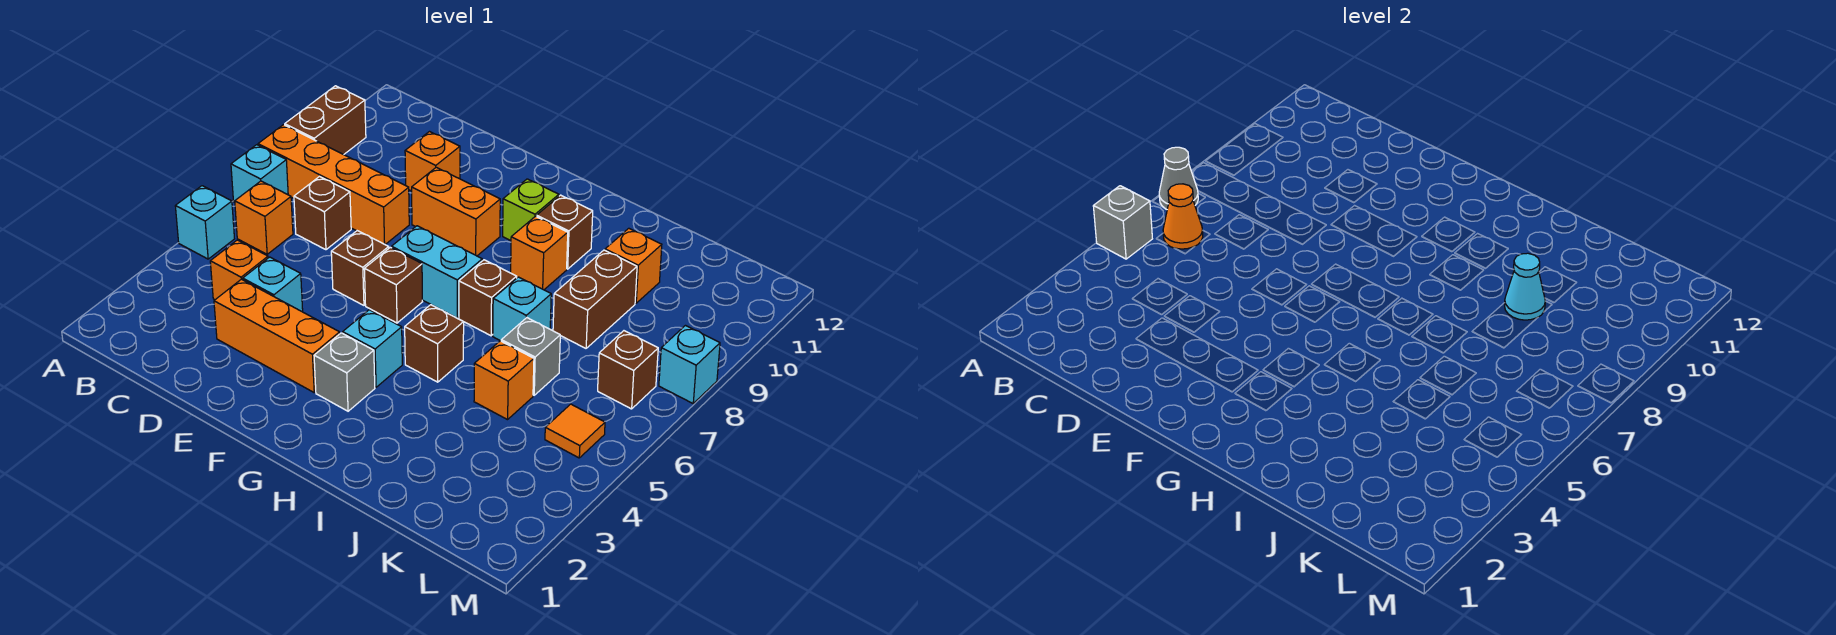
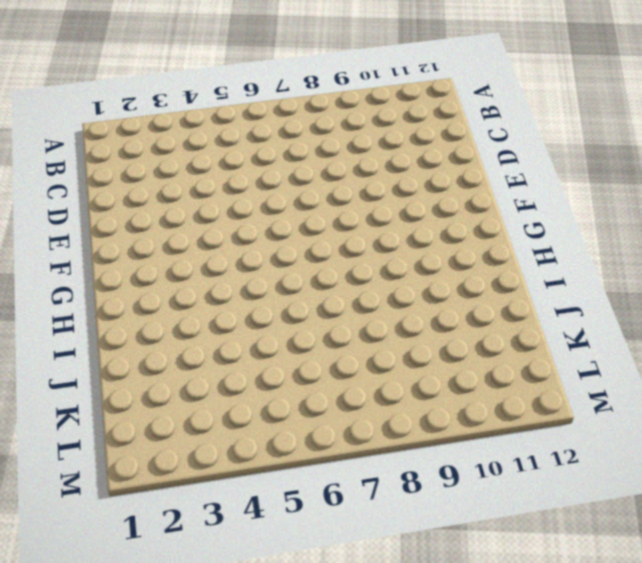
none -> cyan 1x1 brick [175,186,234,259]
none -> cyan 1x1 brick [231,145,288,202]
none -> orange 1x4 brick [258,125,409,244]
none -> brown 1x2 brick [285,86,366,155]

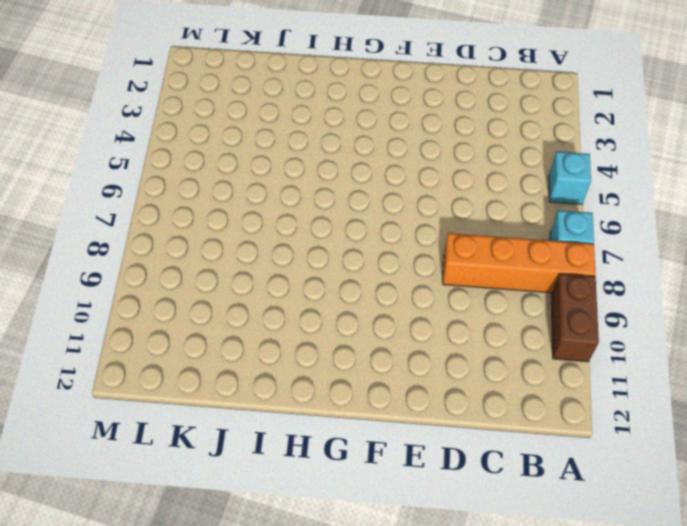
none -> orange 1x1 brick [235,181,293,254]
none -> orange 1x1 brick [210,240,268,300]
none -> brown 1x1 brick [294,177,351,250]
none -> orange 1x3 brick [214,279,340,392]

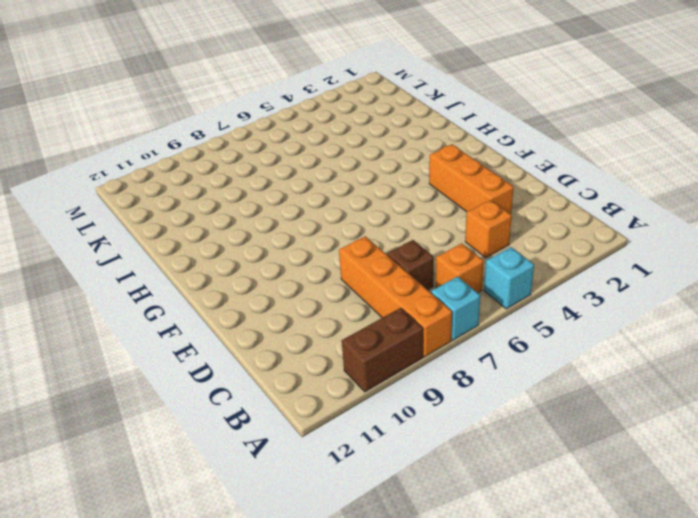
none -> cyan 1x1 brick [243,257,303,312]
none -> orange 1x1 brick [405,132,460,191]
none -> brown 1x1 brick [331,231,389,305]
none -> orange 1x2 brick [412,167,500,256]

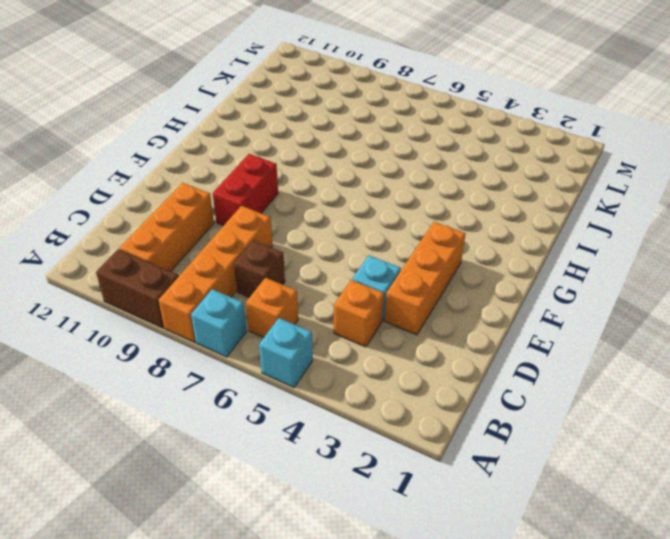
orange 1x3 brick [119,183,214,271] -> orange 1x1 brick [405,132,460,191]
red 1x2 brick [213,154,278,226] -> orange 1x2 brick [412,167,500,256]
none -> brown 1x1 brick [331,231,389,305]
none -> brown 1x1 brick [364,247,422,323]
none -> cyan 1x2 brick [392,226,482,318]
none -> grey 1x1 brick [314,333,375,411]

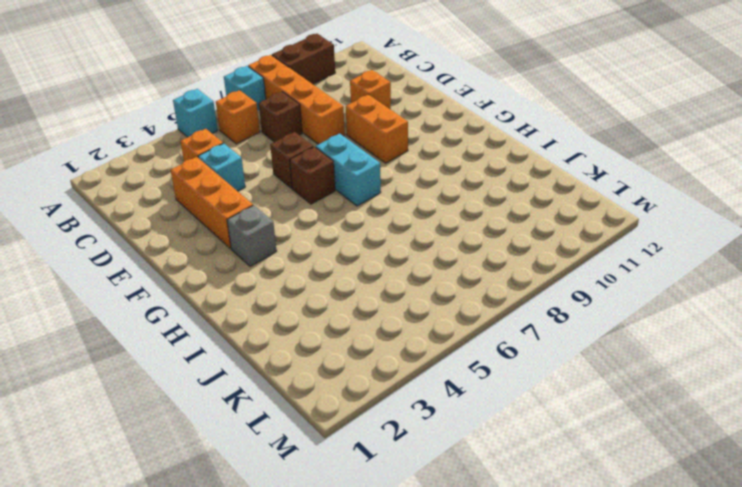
none -> cyan 1x1 brick [343,310,402,387]
none -> lime 1x1 brick [503,179,559,241]
none -> brown 1x1 brick [405,305,464,382]
none -> brown 1x1 brick [459,260,517,336]

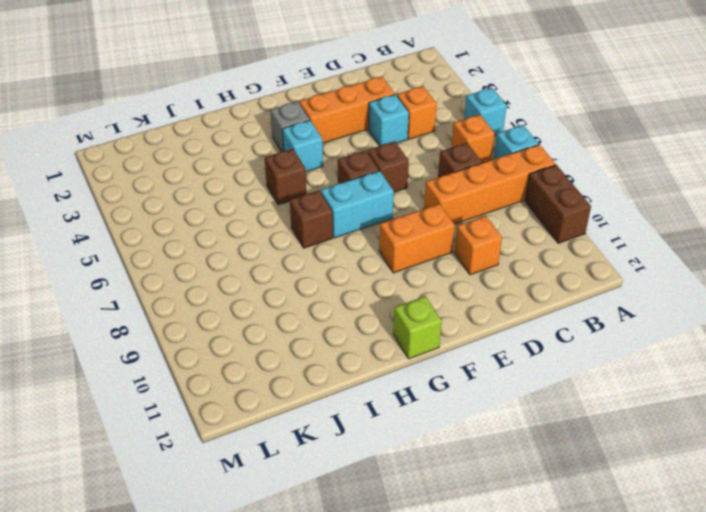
lime 1x1 brick [393,296,442,359] -> lime 1x1 brick moved to [503,179,559,241]
none -> orange 1x1 brick [511,216,568,290]
none -> brown 1x1 brick [537,195,593,269]
none -> cyan 1x1 brick [493,277,551,341]
none -> orange 1x1 brick [474,341,534,420]

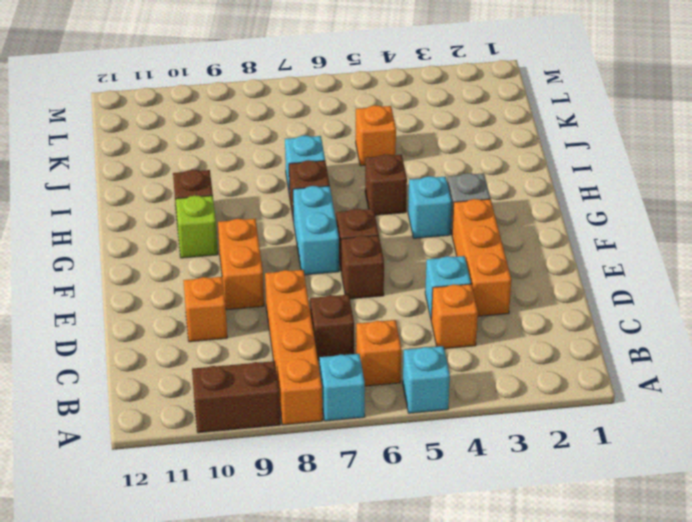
none -> orange 1x1 brick [511,216,568,290]
none -> grey 1x1 brick [501,318,560,395]
none -> brown 1x2 brick [553,250,637,348]
none -> orange 1x1 brick [605,228,662,303]

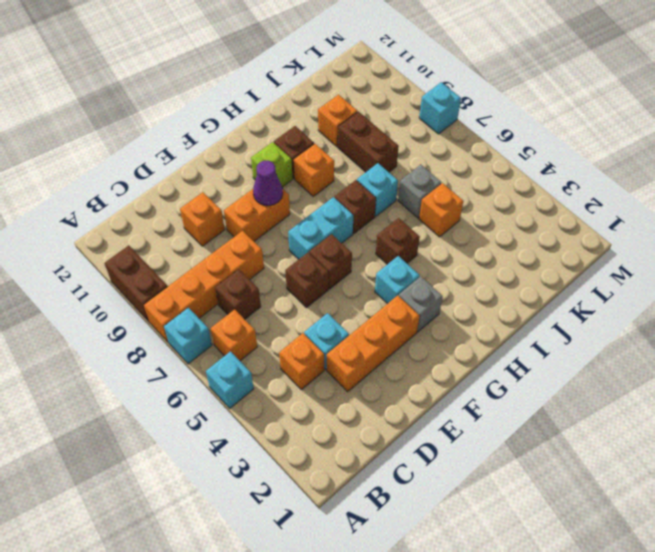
purple 1x1 cone [253,161,283,206] -> none
none -> orange 1x1 tile [545,404,605,458]
none -> brown 1x1 brick [598,331,658,409]
none -> grey 1x1 brick [1093,186,1152,259]
none -> grey 1x1 cone [1159,147,1198,209]

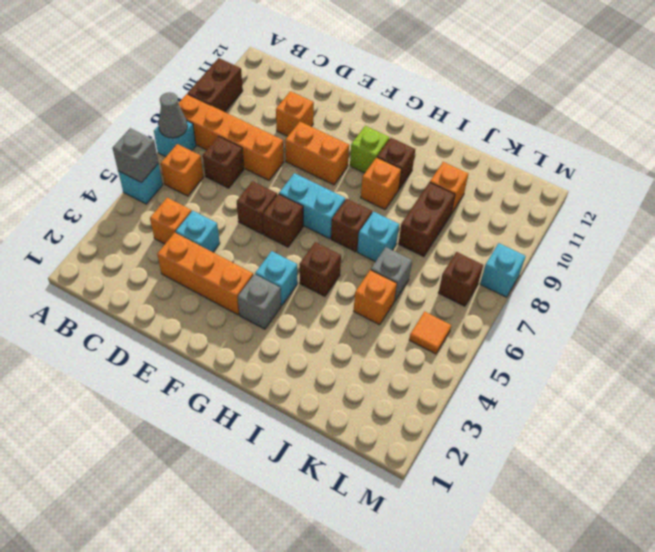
none -> orange 1x1 cone [1163,184,1203,249]
none -> cyan 1x1 cone [1505,253,1545,320]

